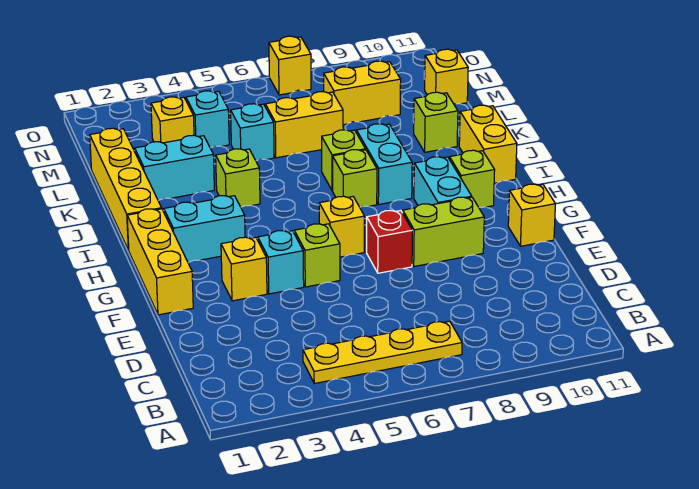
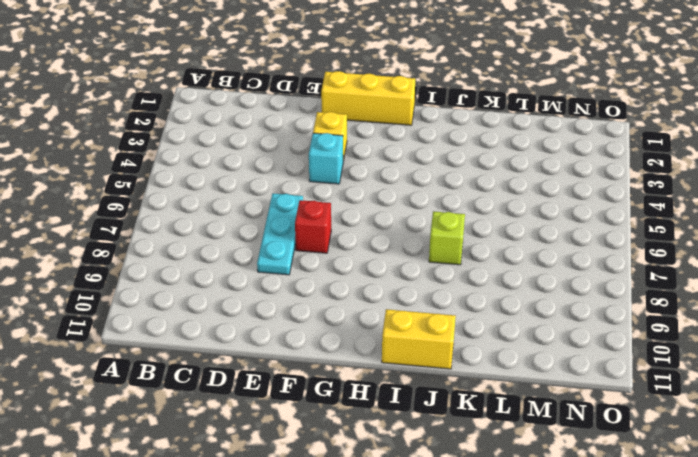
cyan 1x3 plate [257,193,303,275] -> none
none -> yellow 1x4 plate [303,321,462,384]
none -> lime 1x1 brick [294,224,340,287]
none -> lime 1x2 brick [402,197,484,266]

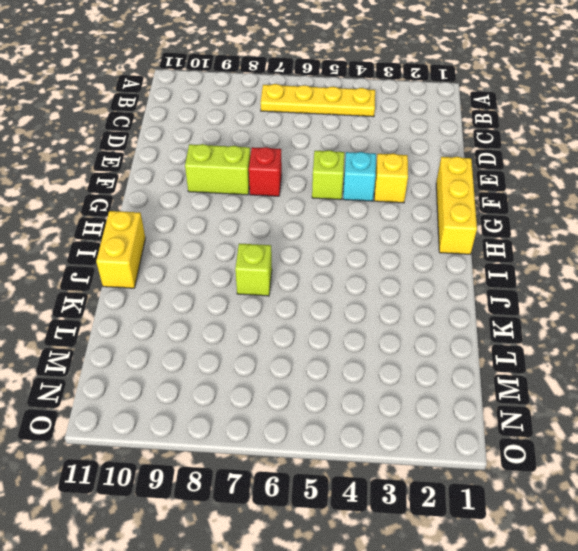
none -> yellow 1x1 brick [508,184,555,246]
none -> yellow 1x1 brick [319,196,364,257]
none -> cyan 1x2 brick [414,157,472,205]

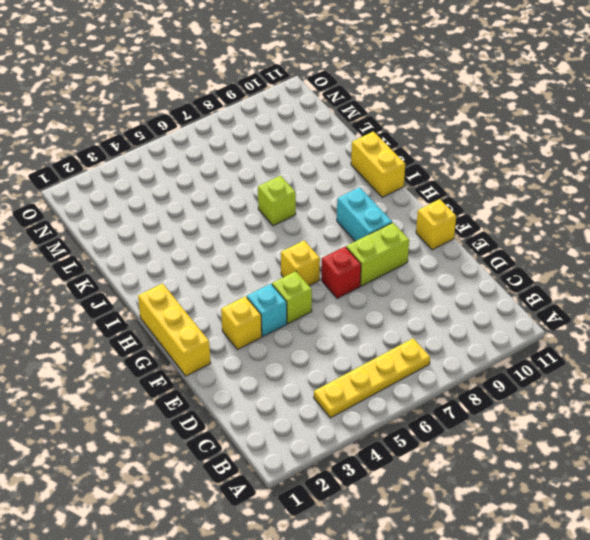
none -> cyan 1x2 brick [164,196,245,262]
none -> lime 1x1 brick [449,150,495,207]
none -> yellow 1x4 brick [90,128,162,250]

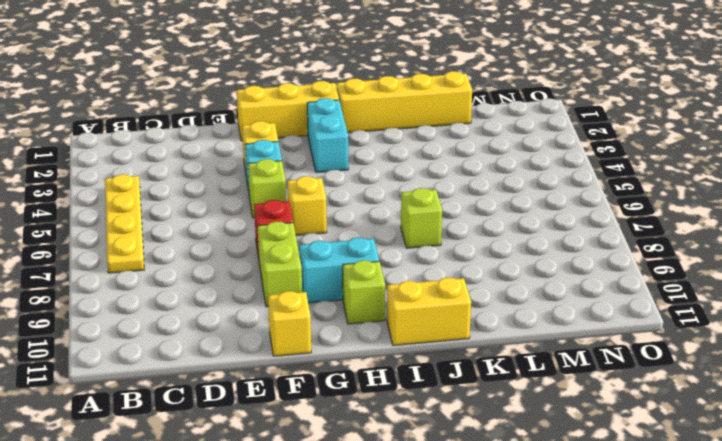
none -> lime 1x1 brick [333,150,377,207]
none -> cyan 1x2 brick [356,124,412,204]
none -> lime 1x1 brick [216,149,260,207]

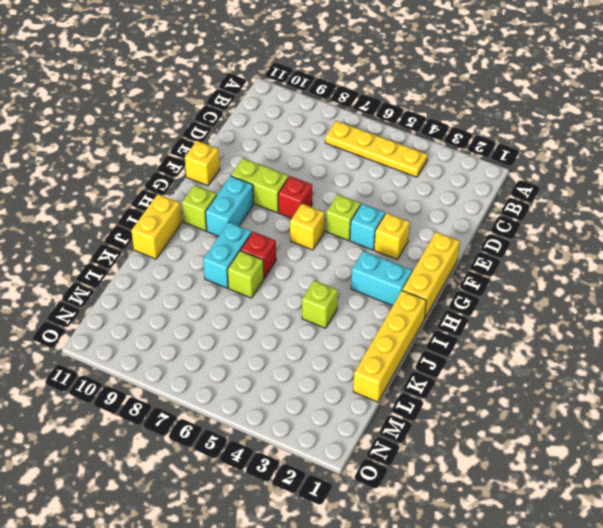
red 1x1 brick [241,232,276,278] -> lime 1x1 brick [333,150,377,207]
none -> cyan 1x2 brick [135,135,214,201]
none -> lime 1x1 brick [414,92,458,152]
none -> cyan 1x1 brick [231,104,274,161]

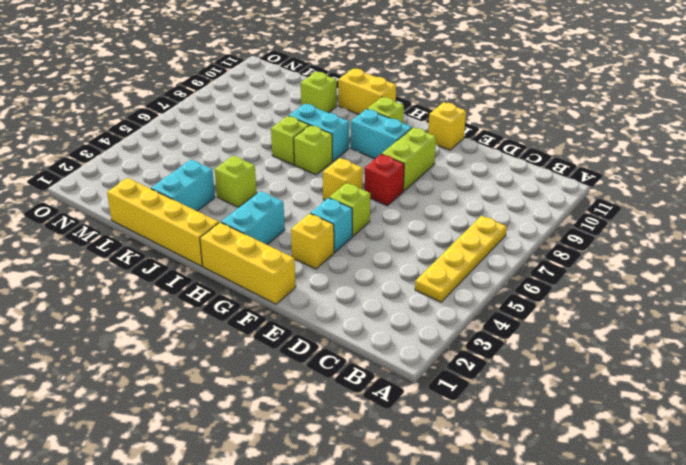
none -> cyan 1x1 brick [231,104,274,161]
none -> yellow 1x2 brick [265,92,343,158]
none -> yellow 1x1 brick [151,97,194,143]

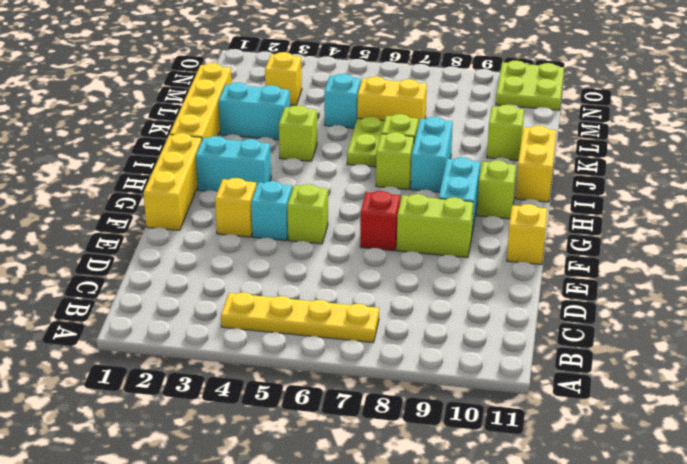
lime 1x2 plate [347,117,384,167] -> none
lime 2x2 plate [496,61,564,110] -> none
none -> yellow 1x1 brick [319,196,364,257]
none -> cyan 1x1 brick [186,91,229,148]
none -> yellow 1x2 brick [324,61,401,125]

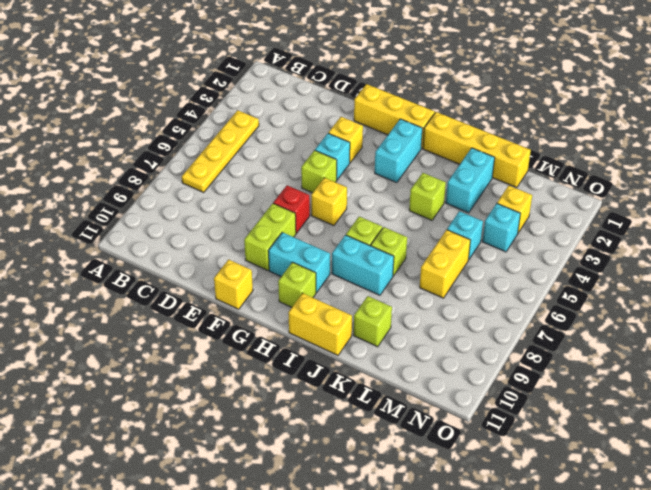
none -> yellow 1x2 brick [324,61,401,125]
none -> yellow 1x1 brick [425,49,468,104]
none -> yellow 1x1 brick [269,36,311,95]

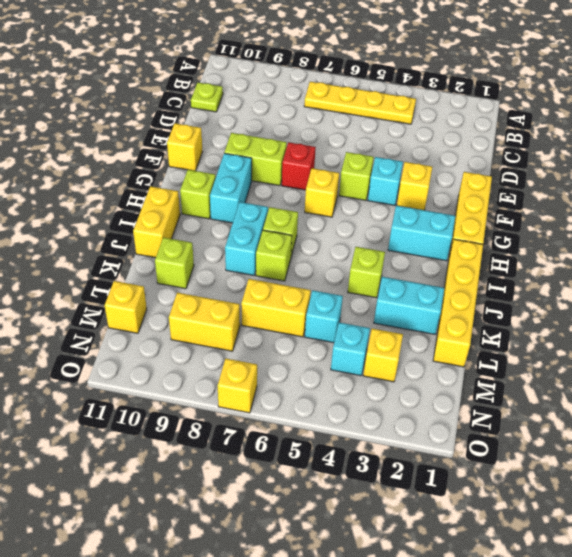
lime 1x1 plate [191,83,223,112] -> none

